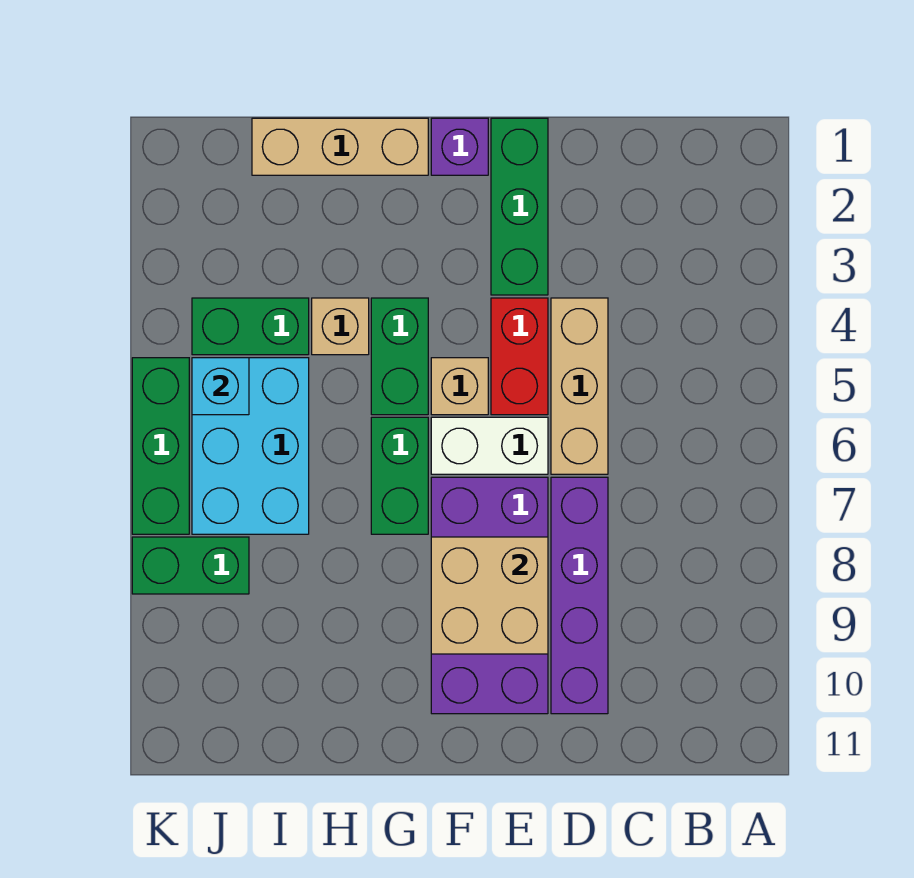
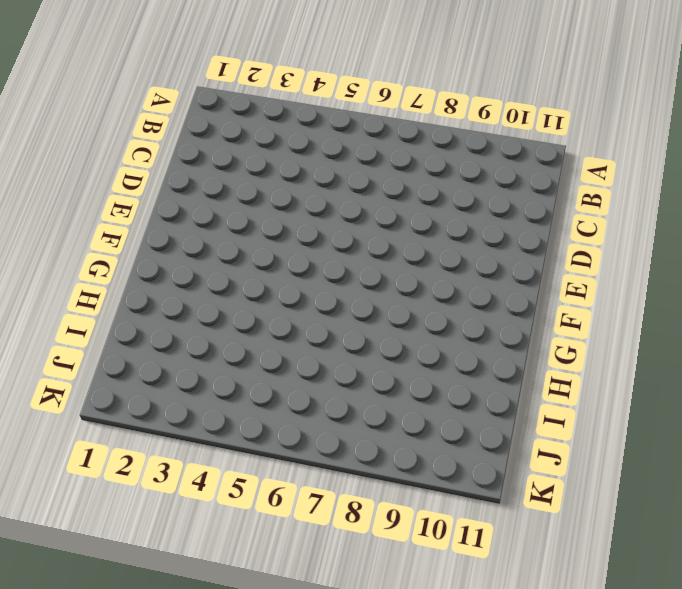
none -> tan 1x3 brick [551,298,608,474]
none -> purple 1x4 brick [551,477,608,714]
none -> green 1x3 brick [491,118,548,295]

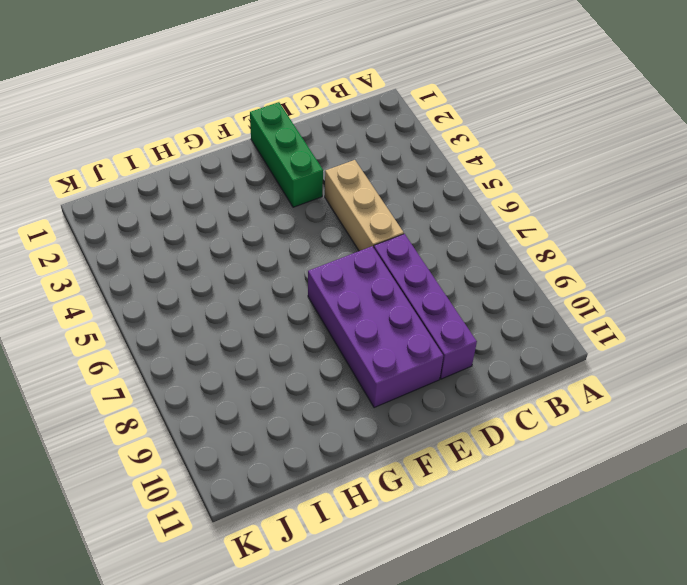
none -> red 1x2 brick [491,298,548,415]
none -> white 1x2 brick [431,417,548,474]
none -> purple 1x1 brick [431,118,488,175]

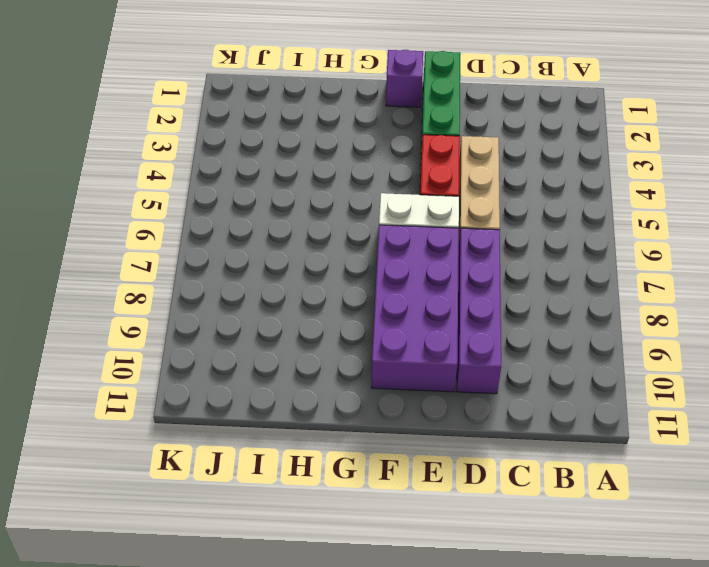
none -> tan 1x1 brick [431,358,488,415]
none -> tan 1x3 brick [252,118,428,175]
none -> green 1x2 brick [371,298,428,415]

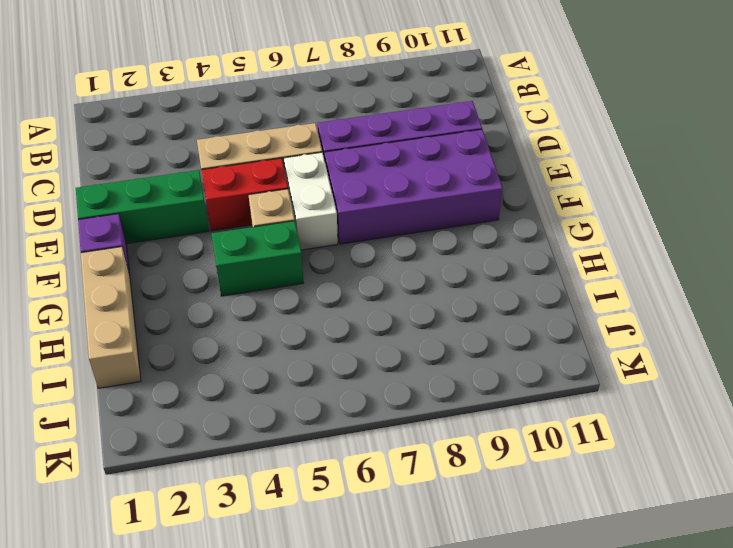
none -> green 1x2 brick [371,417,428,534]
none -> tan 1x1 brick [312,298,369,355]
none -> green 1x2 brick [192,298,309,355]

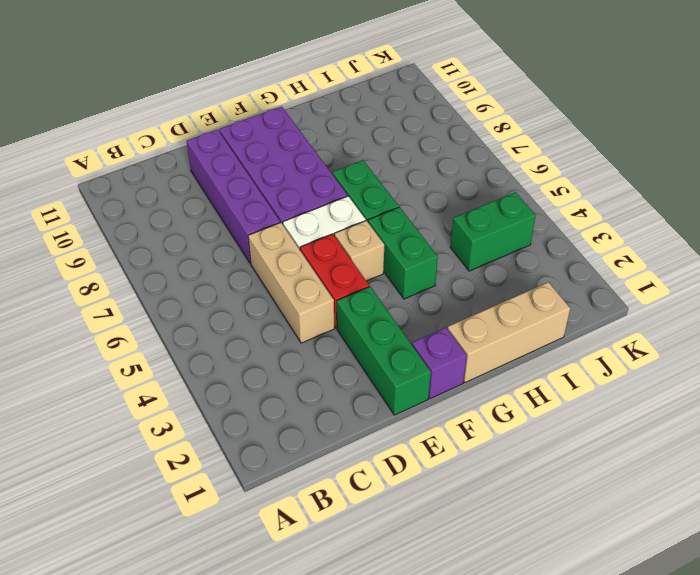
none -> tan 1x1 brick [312,298,369,355]
none -> cyan 2x3 brick [192,358,309,534]
none -> green 1x2 brick [132,537,249,594]

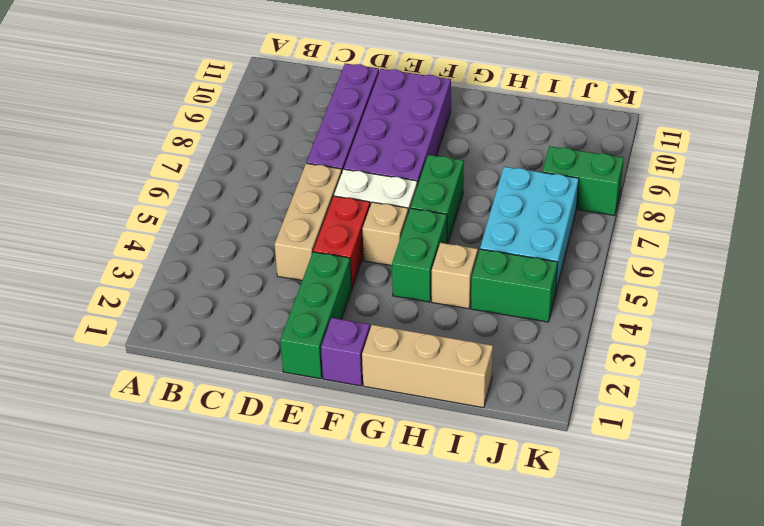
none -> green 1x3 brick [132,358,189,534]
none -> tan 2x2 brick [431,537,548,654]
none -> cyan 1x1 brick [192,358,249,415]

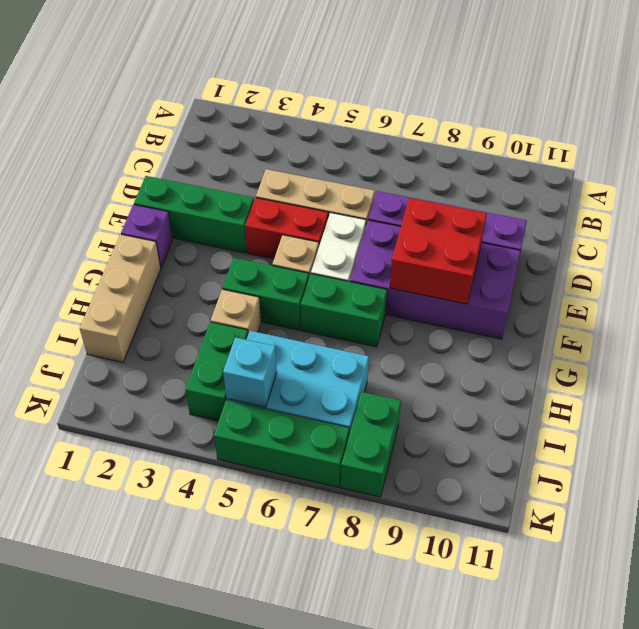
red 2x2 brick [390,198,487,304] -> tan 2x2 brick [431,537,548,654]

